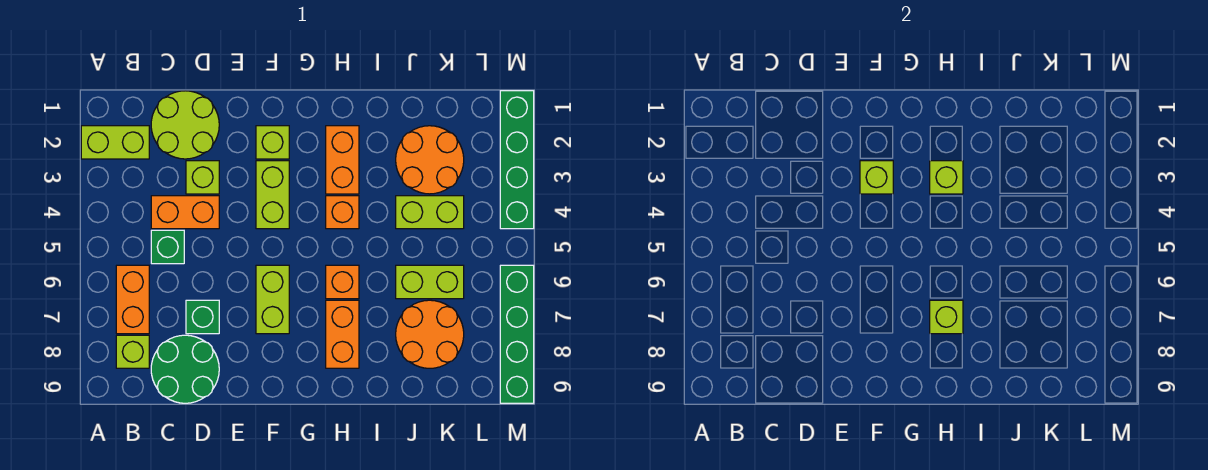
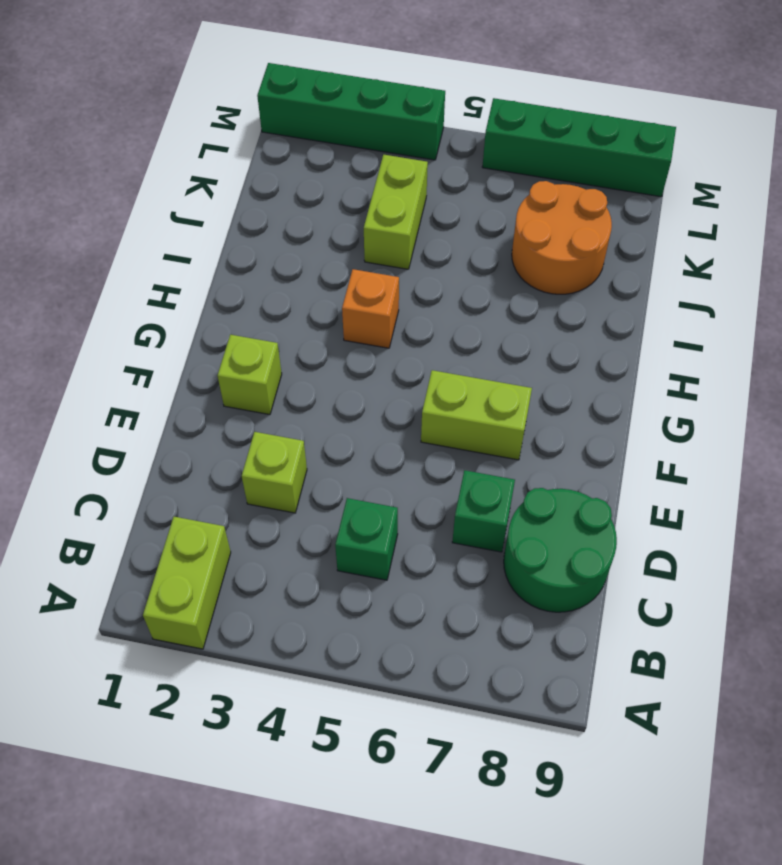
none -> orange 1x2 brick [116,265,149,334]
none -> lime 1x1 brick [116,335,149,368]
none -> lime 2x2 round brick [151,91,219,159]

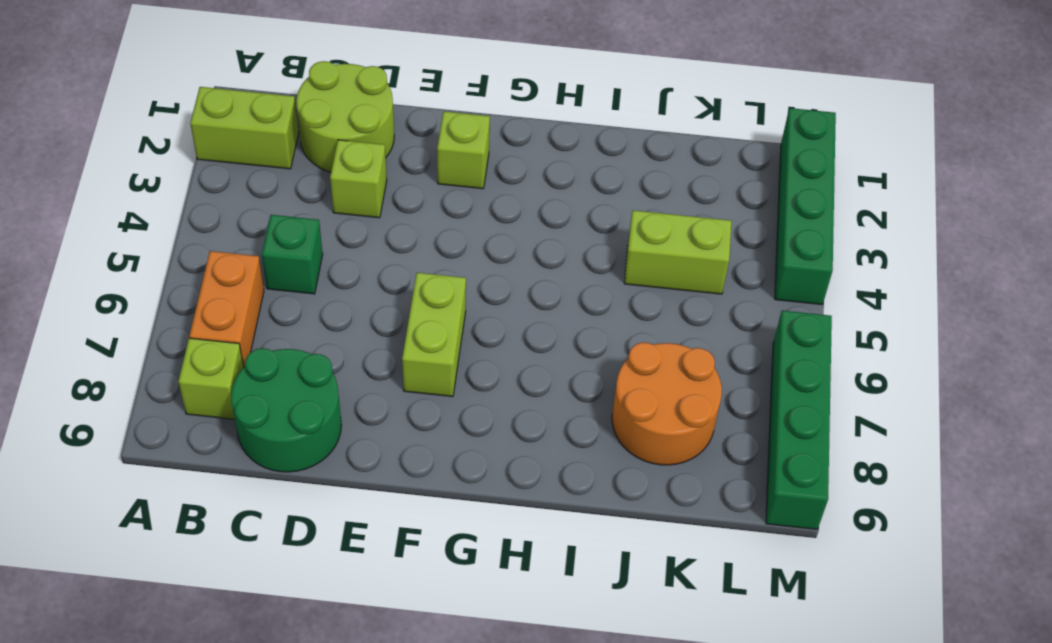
none -> orange 1x2 brick [151,196,219,229]
none -> green 1x1 brick [186,300,219,334]
none -> lime 1x2 brick [256,161,289,229]

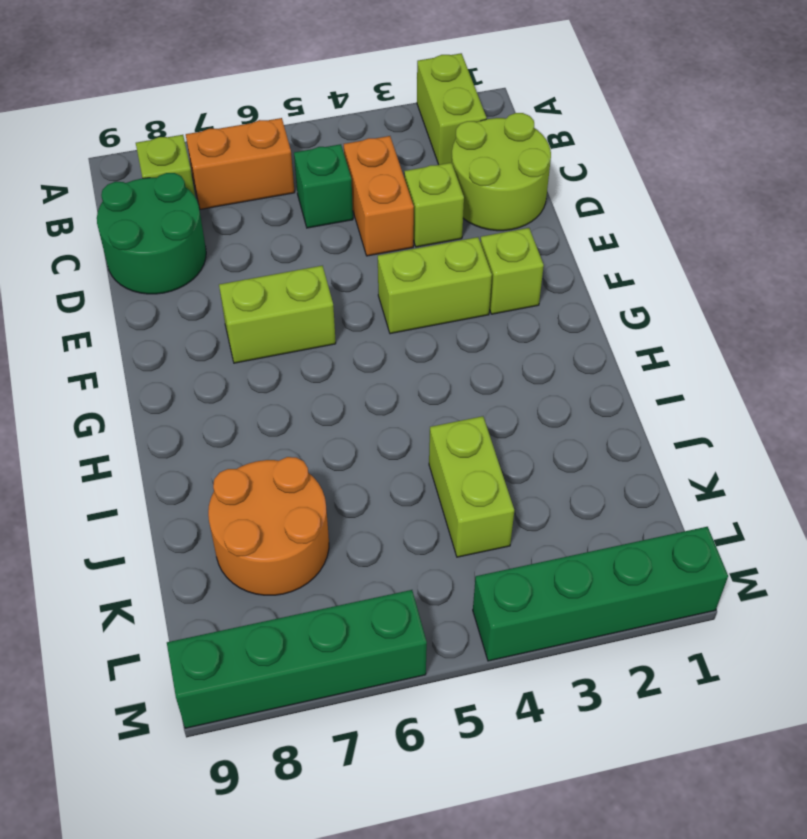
none -> green 1x1 brick [186,300,219,334]
none -> orange 1x2 brick [326,126,359,194]
none -> orange 1x1 brick [326,196,359,229]

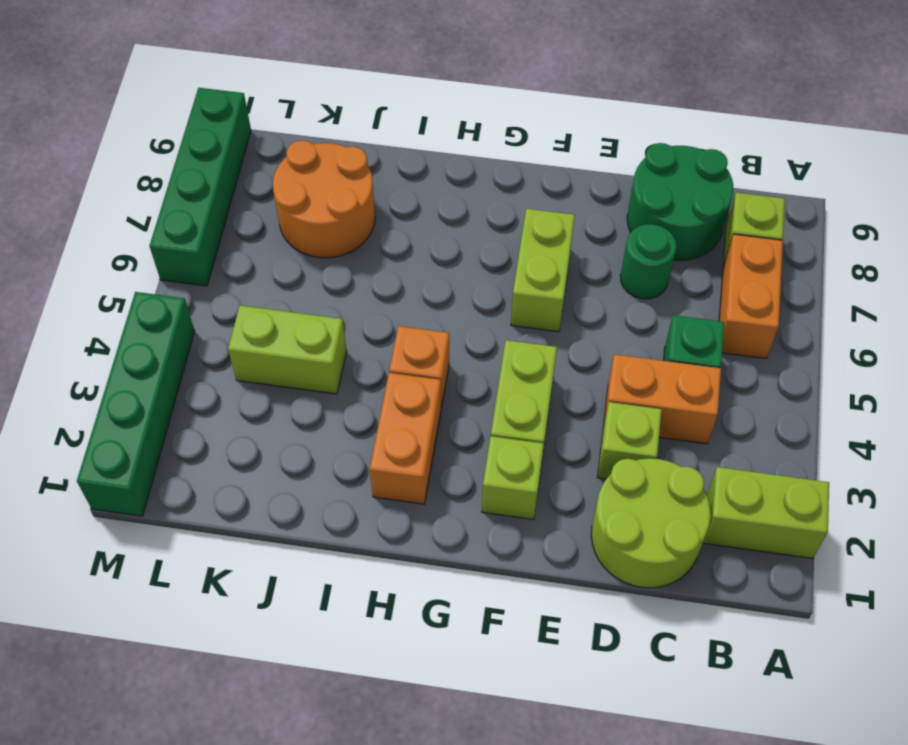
green 1x1 round brick [620,224,676,299] -> green 1x1 brick [186,300,219,334]
none -> orange 1x1 brick [326,265,359,299]
none -> orange 1x2 brick [326,300,359,368]
none -> orange 2x2 round brick [396,126,464,194]

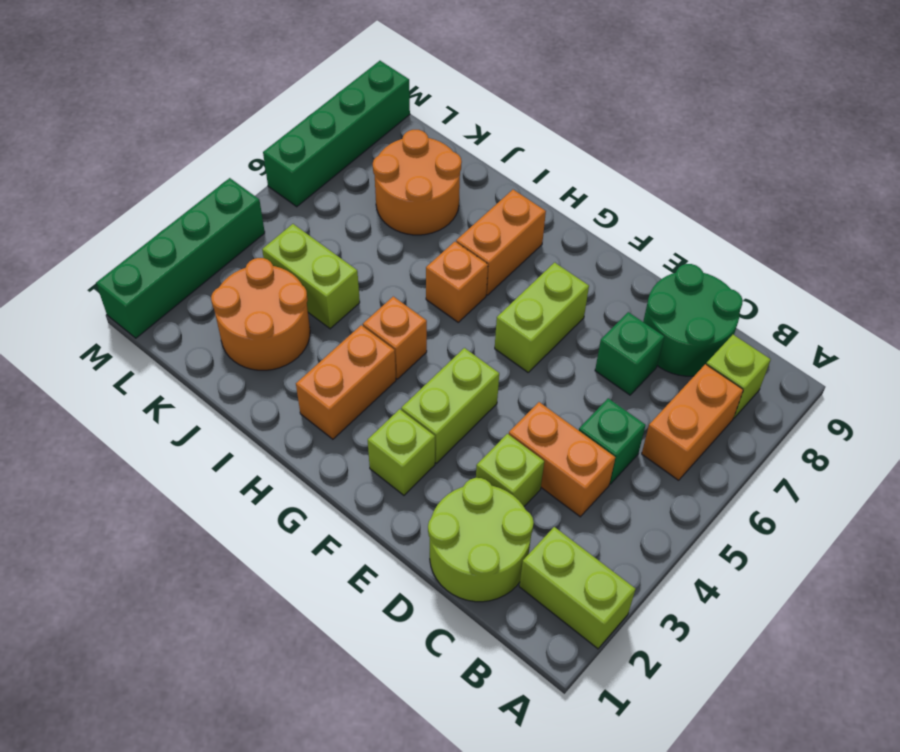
none -> lime 1x2 brick [396,265,464,299]
none -> lime 1x1 brick [860,161,893,194]
none -> lime 1x1 brick [930,161,963,194]

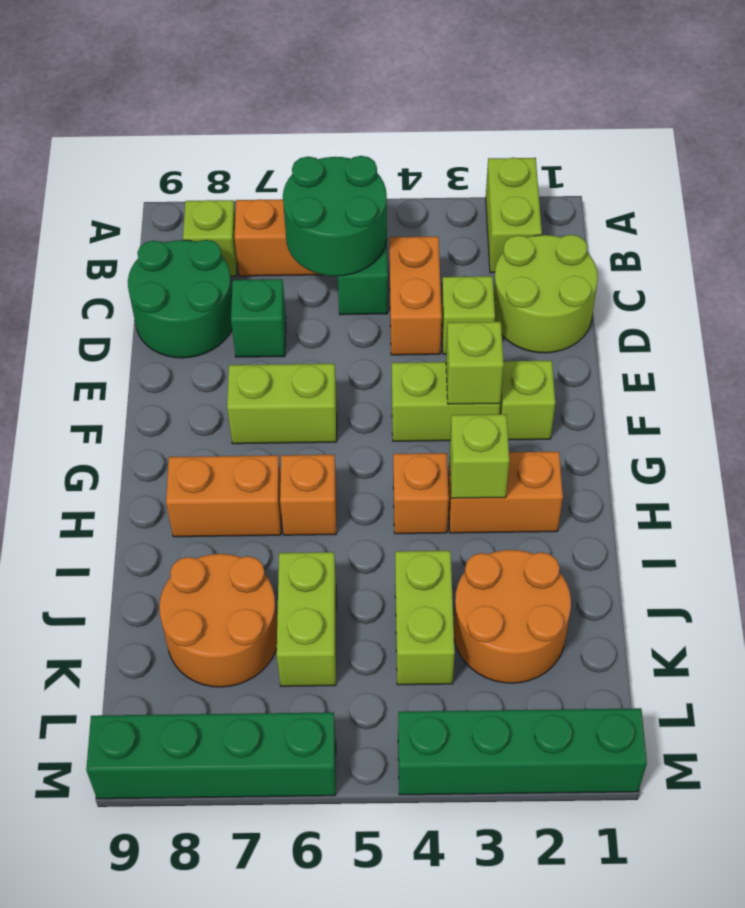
green 2x2 round brick [283,156,387,276] -> none
none -> lime 1x1 brick [930,300,963,334]

